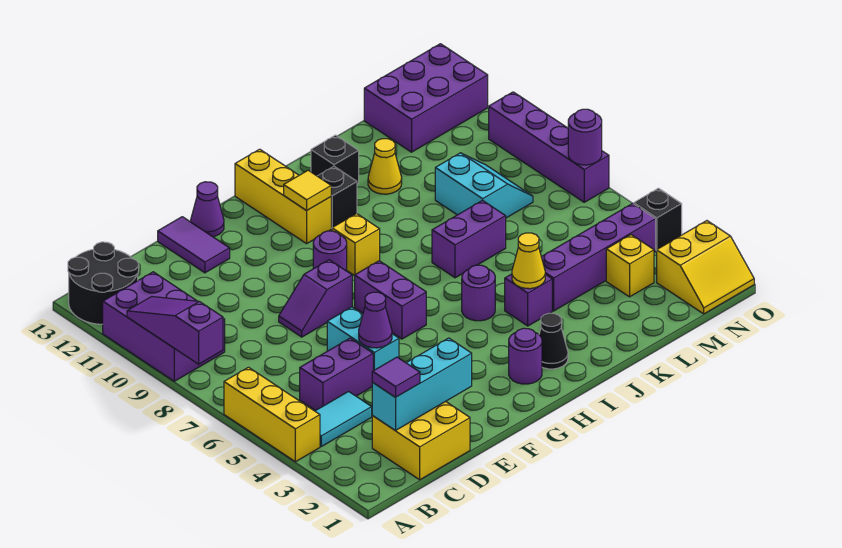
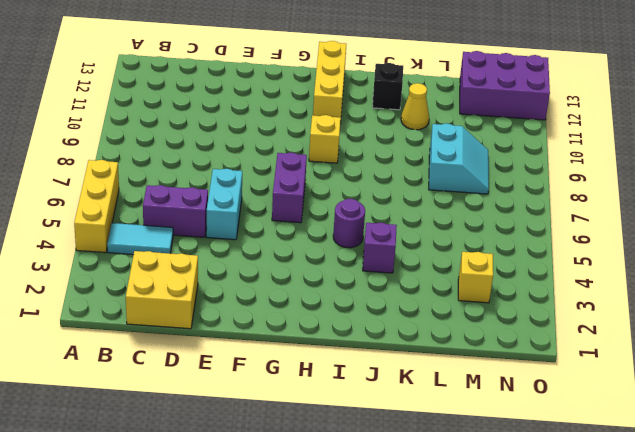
none -> purple 2x3 brick [103,272,225,381]
none -> black 2x2 round brick [68,242,139,324]
none -> purple 1x2 slope [279,260,352,337]
none -> purple 1x2 tile [158,217,230,273]

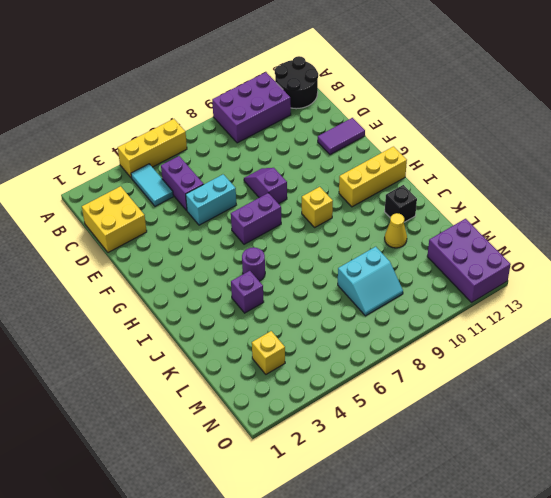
none -> purple 1x1 cone [191,182,224,237]
none -> purple 1x1 round brick [313,231,347,271]
none -> purple 1x1 round brick [509,328,542,384]
none -> black 1x1 cone [539,313,568,369]

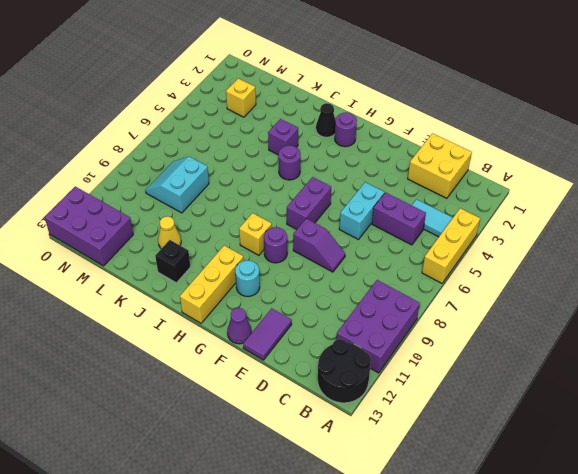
cyan 1x1 round brick [235,260,260,297] -> none
none -> black 1x1 brick [318,166,357,228]
none -> purple 1x2 brick [432,200,506,278]
none -> purple 1x4 brick [542,203,656,311]
none -> yellow 2x2 slope [657,221,754,314]

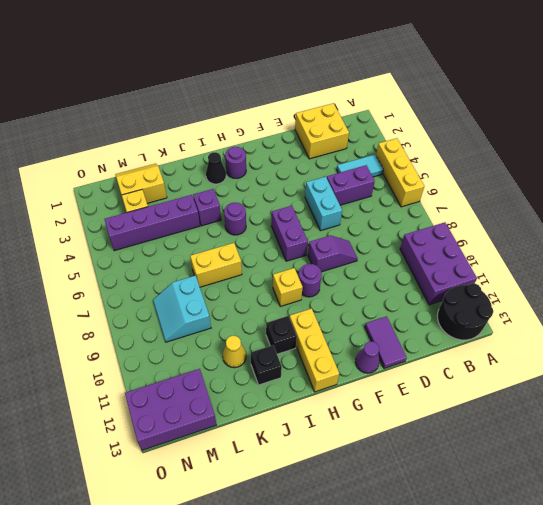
yellow 1x2 brick [190,243,242,287] -> purple 1x2 brick [432,200,506,278]
yellow 2x2 slope [115,164,167,203] -> yellow 2x2 slope moved to [657,221,754,314]
none -> black 1x1 brick [634,188,682,251]
none -> purple 1x4 brick [489,92,609,202]
none -> purple 1x3 slope [127,297,223,364]
none -> cyan 1x3 brick [372,338,472,430]

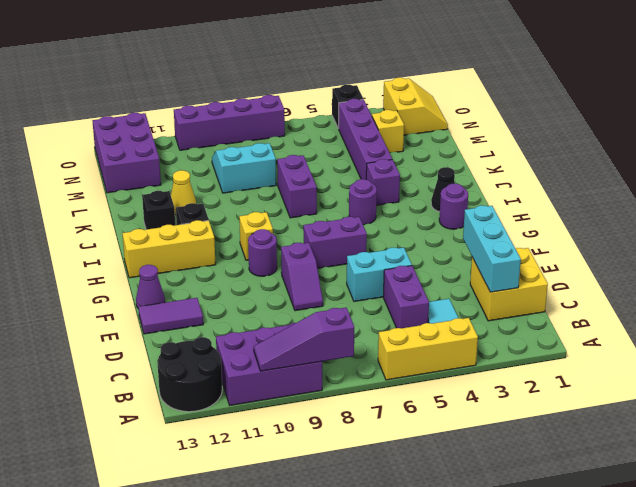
none -> purple 1x1 cone [359,292,392,348]
none -> yellow 1x1 tile [284,170,331,211]
none -> yellow 1x1 cone [512,233,545,289]
none -> purple 1x1 round brick [568,109,602,165]

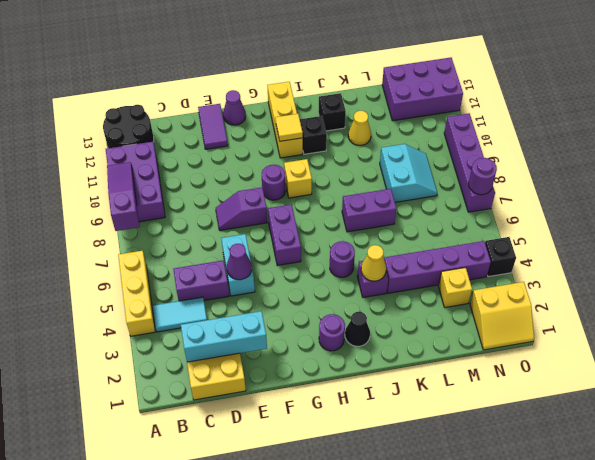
none -> purple 1x1 tile [372,357,420,397]

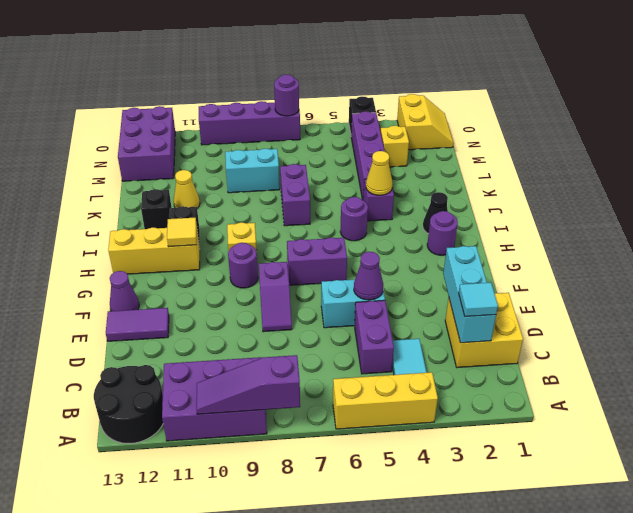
cyan 1x1 tile [459,283,498,317] -> purple 1x1 tile [372,357,420,397]

